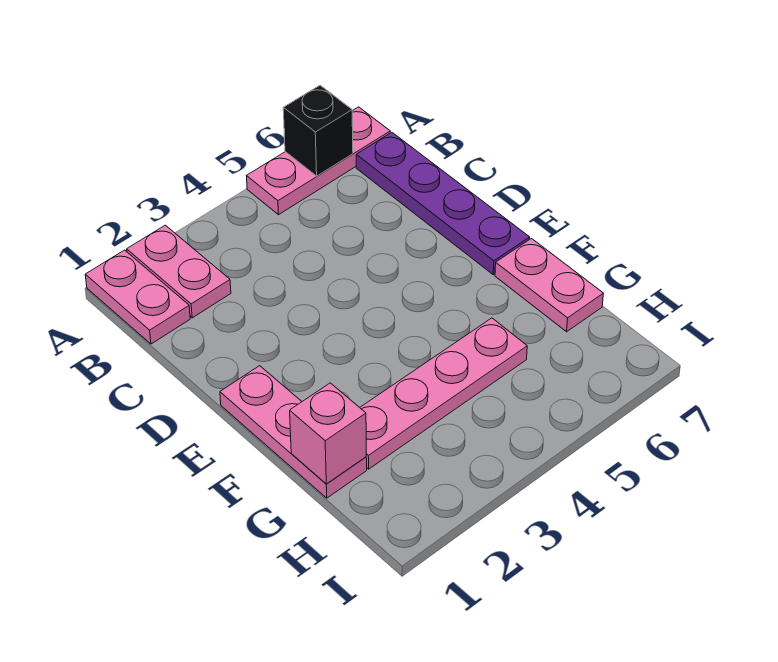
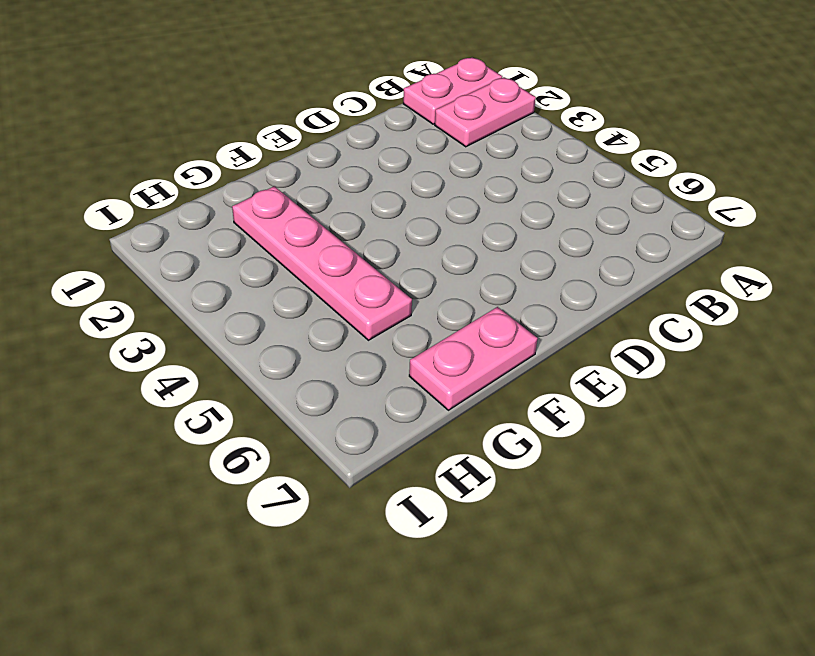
none -> pink 1x3 plate [247,107,390,215]
none -> purple 1x4 plate [356,132,530,275]

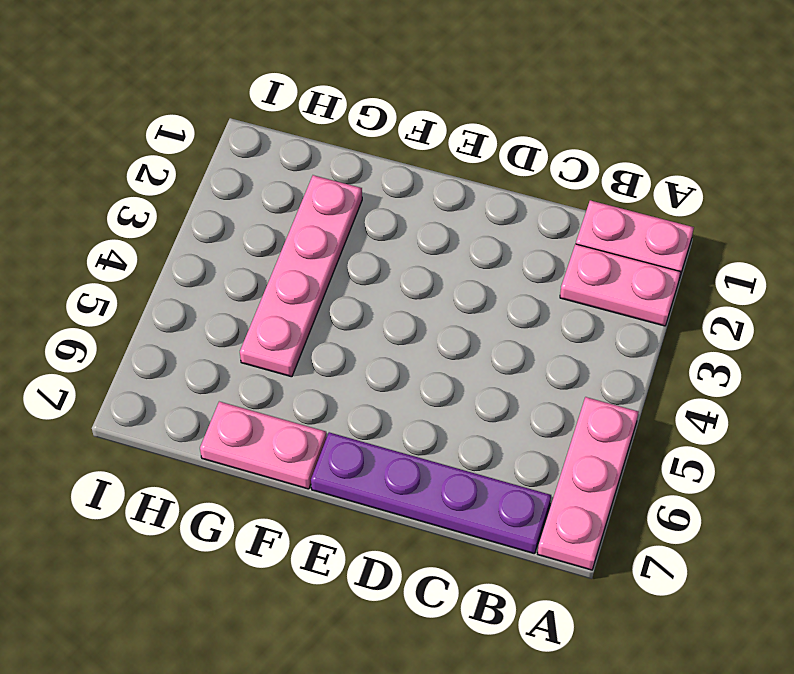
none -> pink 1x3 plate [220,366,367,498]
none -> black 1x1 brick [283,85,353,176]

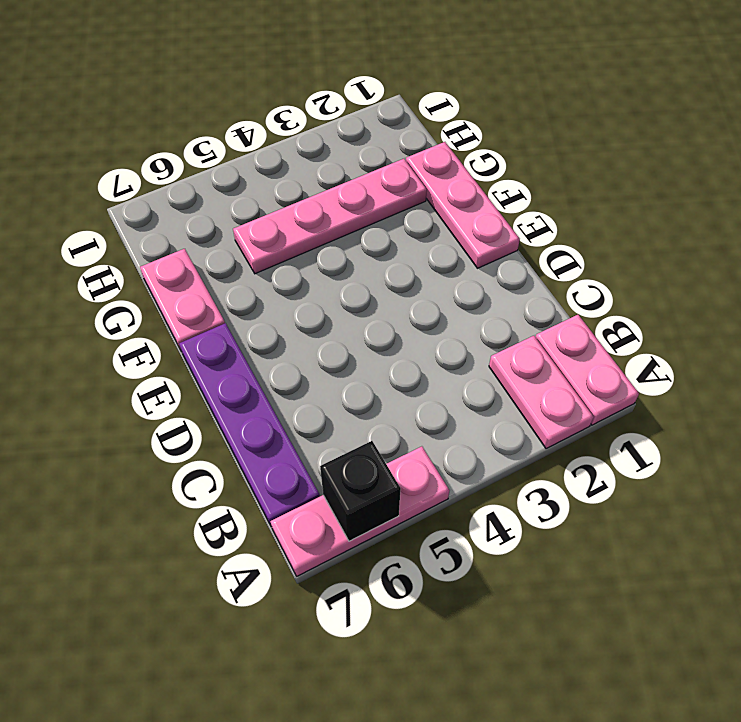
none -> pink 1x1 brick [290,383,366,484]

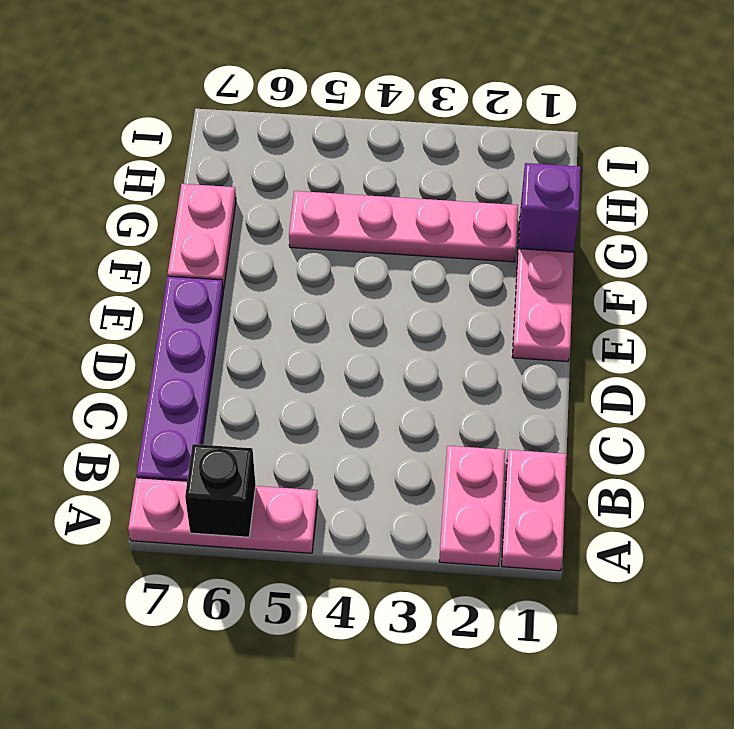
purple 1x1 brick [519,163,581,252] -> pink 1x1 brick [290,383,366,484]

